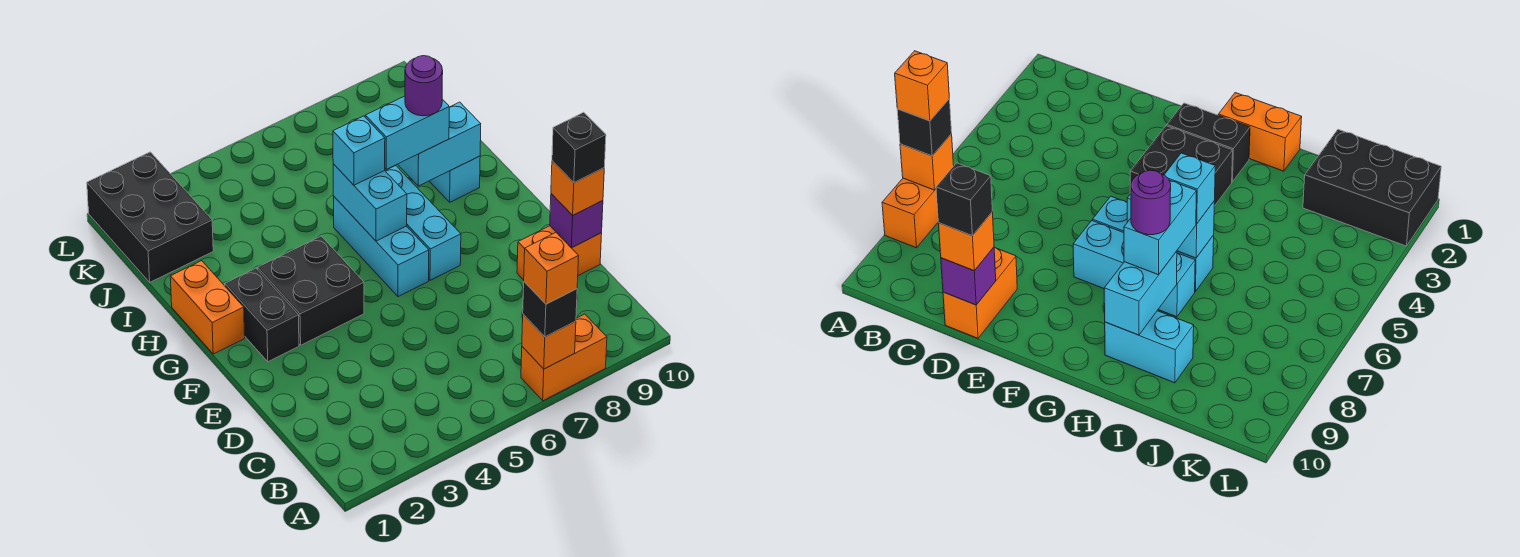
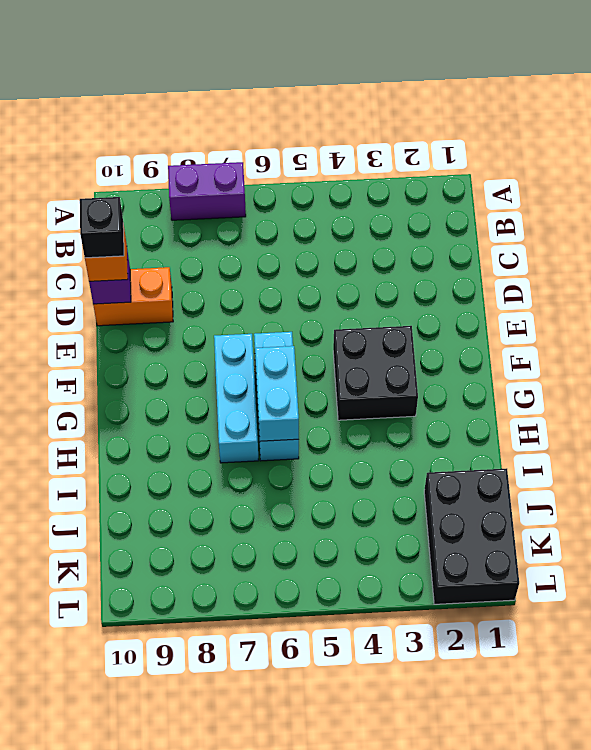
purple 1x2 brick [168,162,246,220] -> orange 1x2 brick [521,314,607,401]
none -> black 1x2 brick [225,268,299,362]
none -> orange 1x2 brick [170,261,245,354]
none -> cyan 1x2 brick [430,156,480,202]

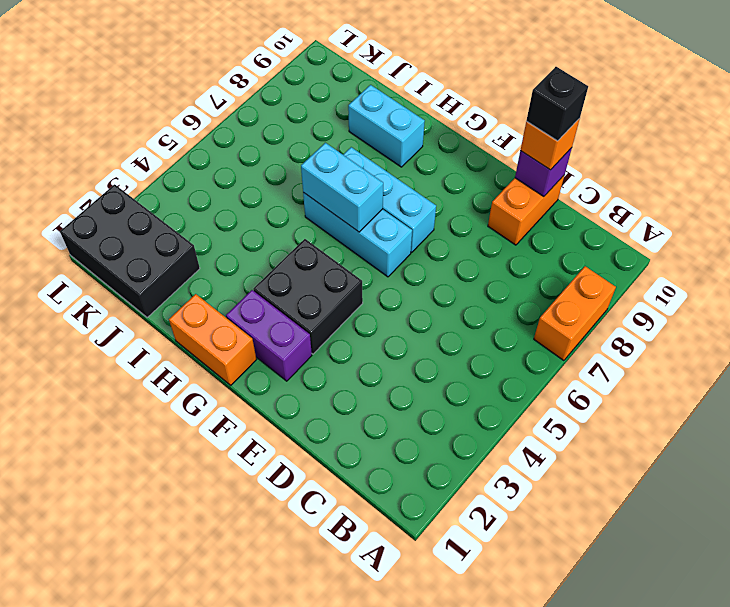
purple 1x2 brick [226,290,312,381] -> black 1x2 brick [225,268,299,362]
none -> orange 1x1 brick [522,314,576,369]
none -> cyan 1x2 brick [398,102,481,186]
none -> black 1x1 brick [523,282,577,337]

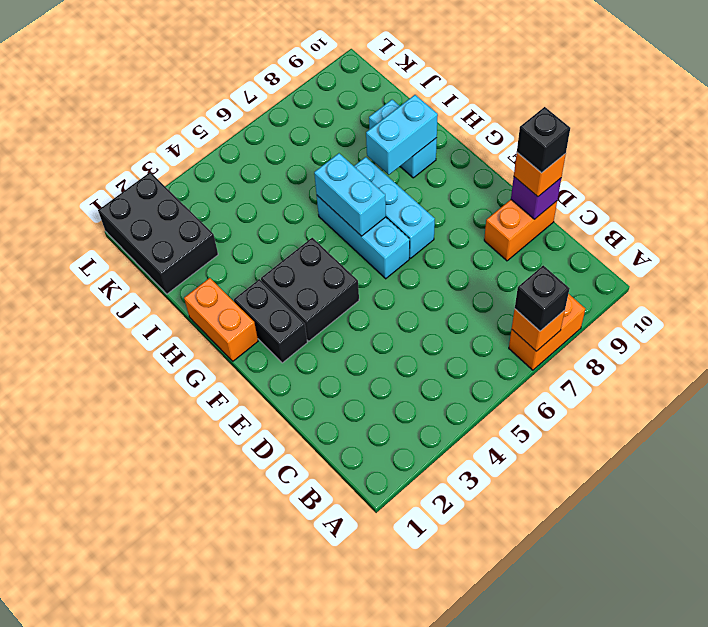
none -> cyan 1x1 brick [333,116,385,185]
none -> cyan 1x2 brick [365,96,449,169]
none -> orange 1x1 brick [524,233,579,304]

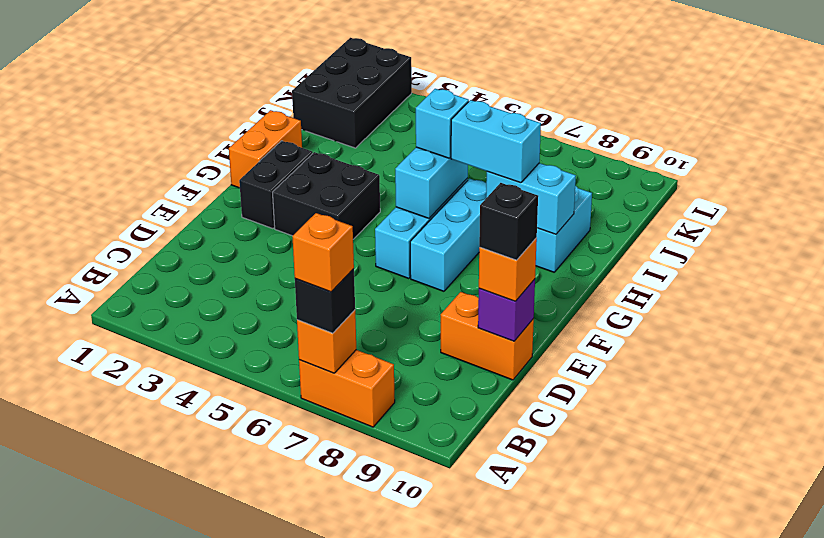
none -> purple 1x1 round brick [405,56,443,116]

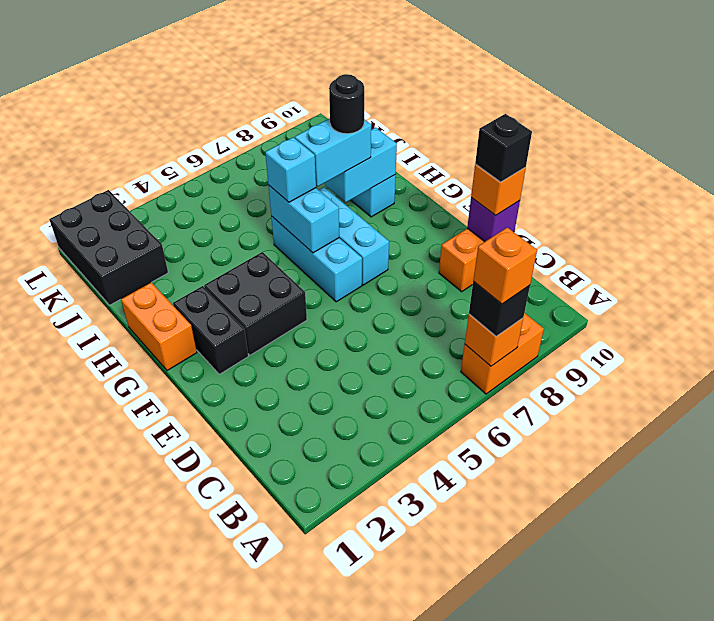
black 1x1 round brick [329,74,364,134] -> purple 1x1 round brick [405,56,443,116]

